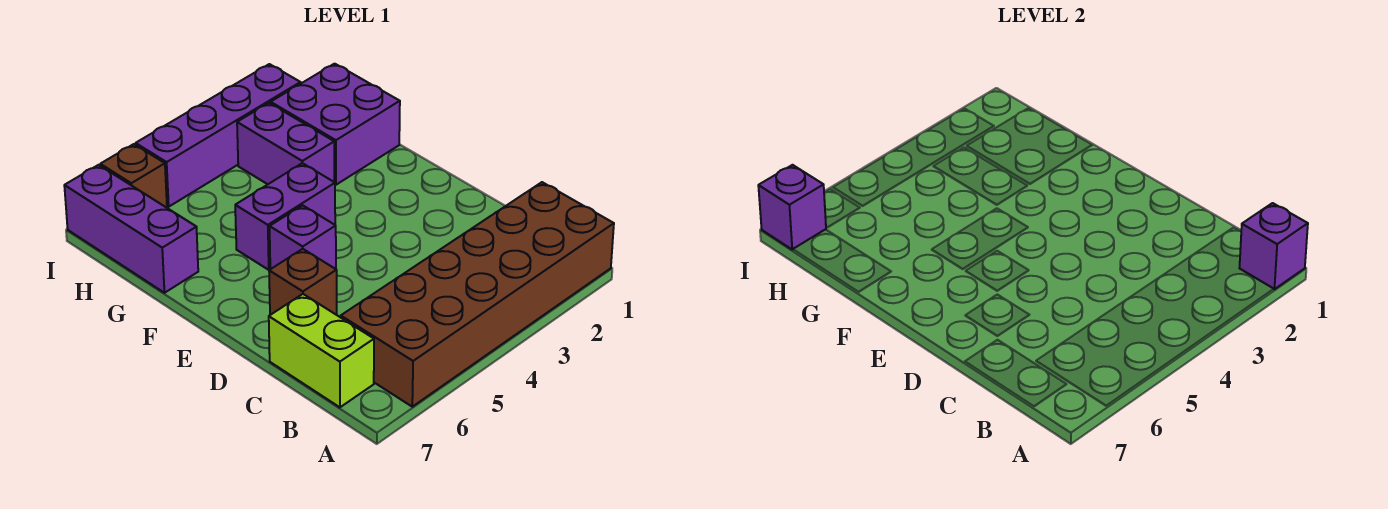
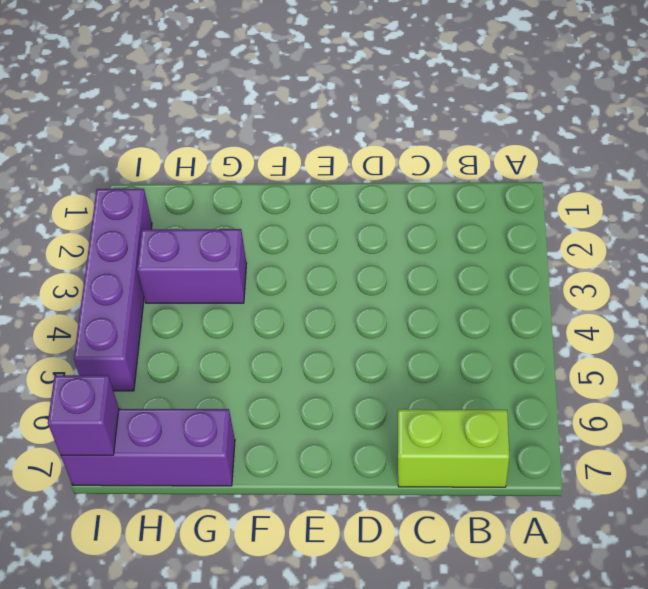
none -> brown 2x6 brick [341,182,614,407]
none -> brown 1x1 brick [269,249,337,315]
none -> purple 1x1 brick [270,205,336,269]

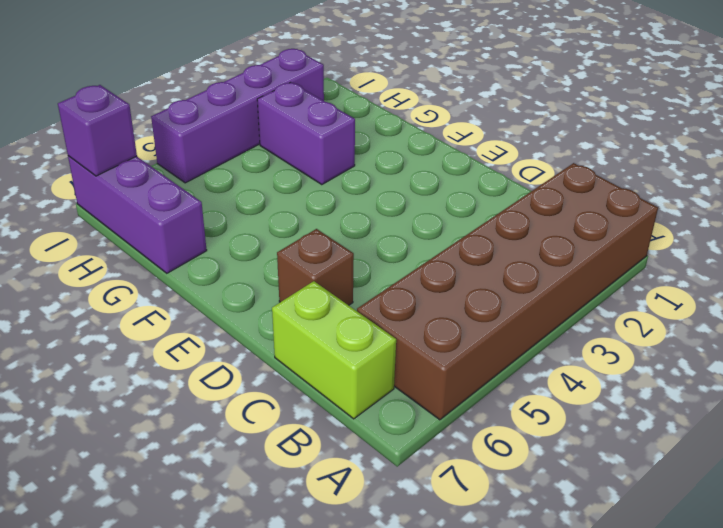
none -> purple 1x1 brick [270,205,336,269]
none -> purple 1x2 brick [235,163,335,270]
none -> purple 2x2 brick [271,64,400,185]

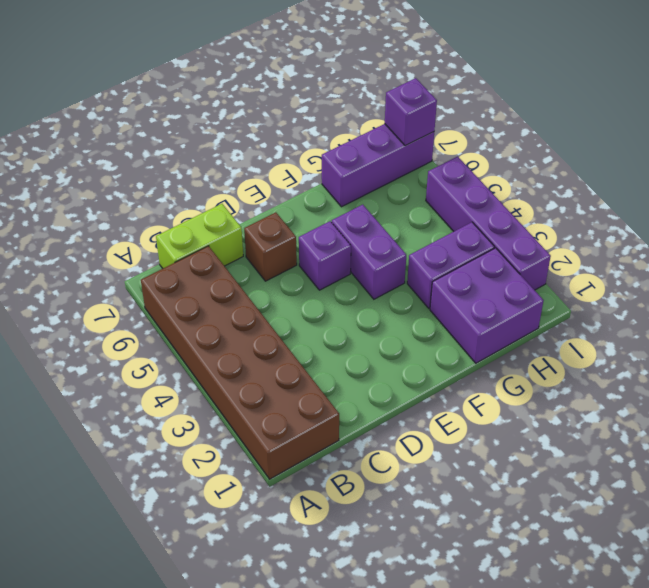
none -> brown 1x1 brick [100,144,167,208]
none -> purple 1x1 brick [1240,203,1308,289]

